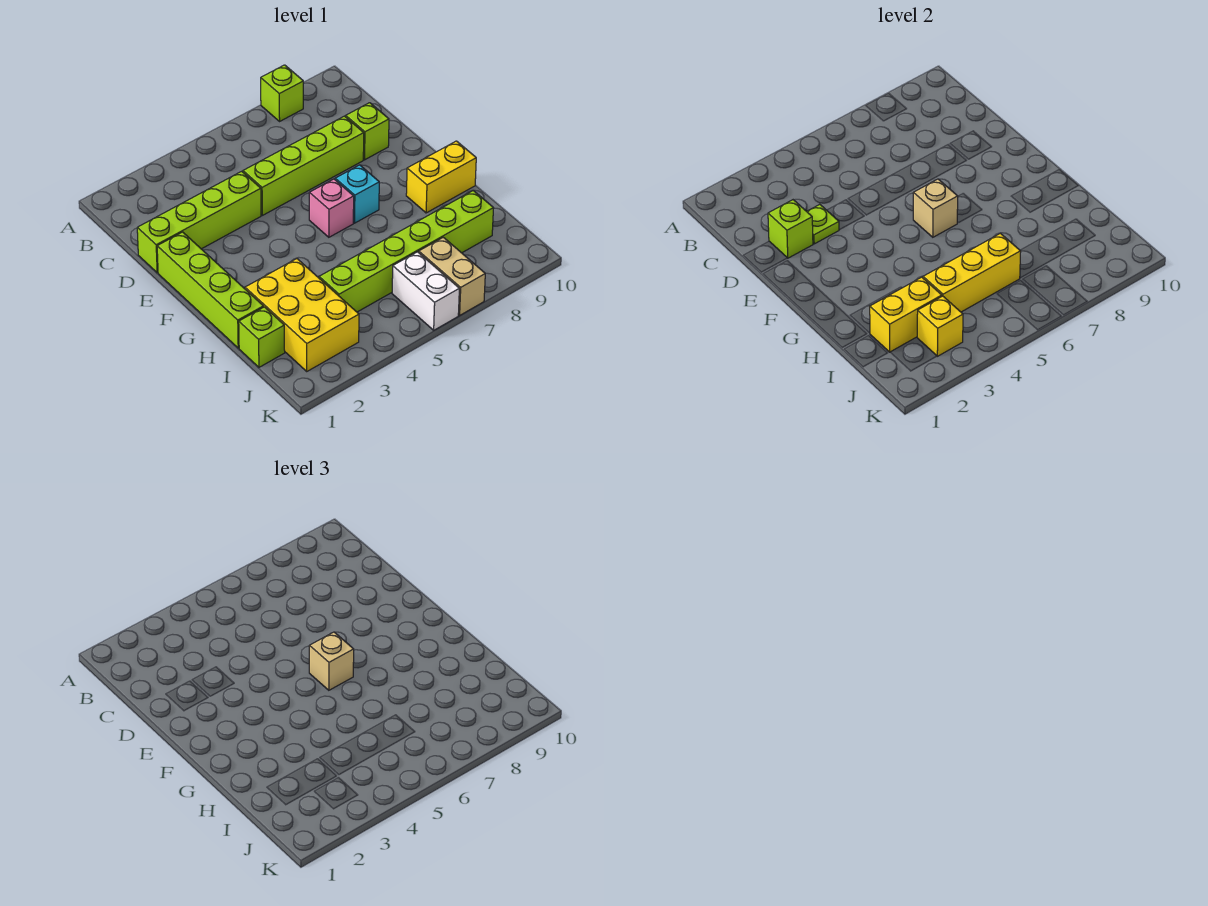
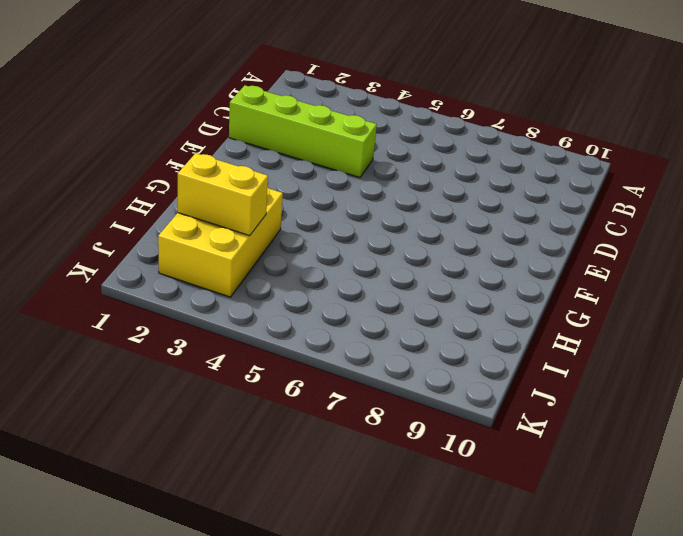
none -> lime 1x1 brick [261,65,303,121]
none -> lime 1x4 brick [243,116,364,215]
none -> lime 1x1 brick [346,103,389,160]

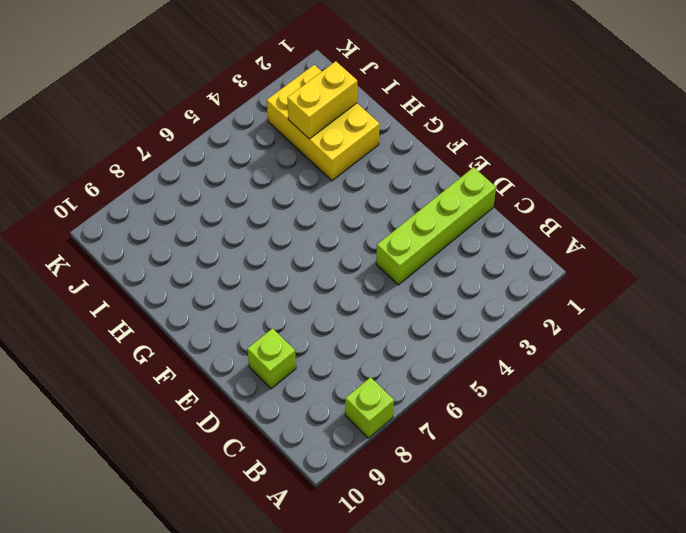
none -> lime 1x4 brick [243,116,364,215]
none -> lime 1x4 brick [157,232,263,348]
none -> pink 1x1 brick [309,179,354,237]

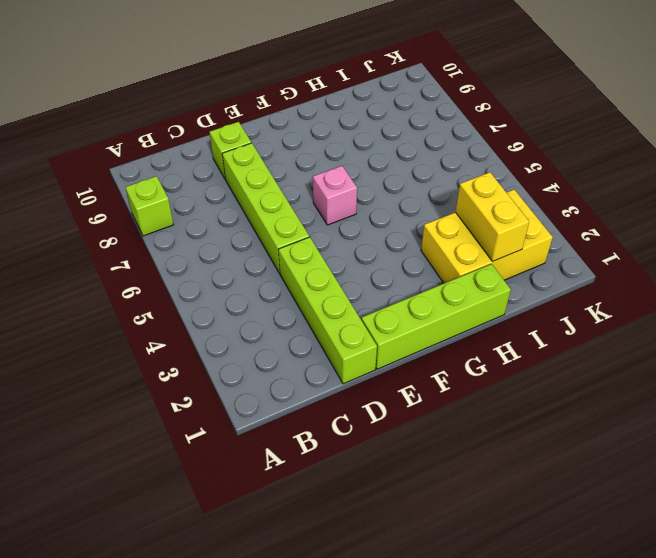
none -> cyan 1x1 brick [335,165,379,223]
none -> yellow 1x2 brick [406,141,476,213]
none -> lime 1x1 brick [239,307,285,367]

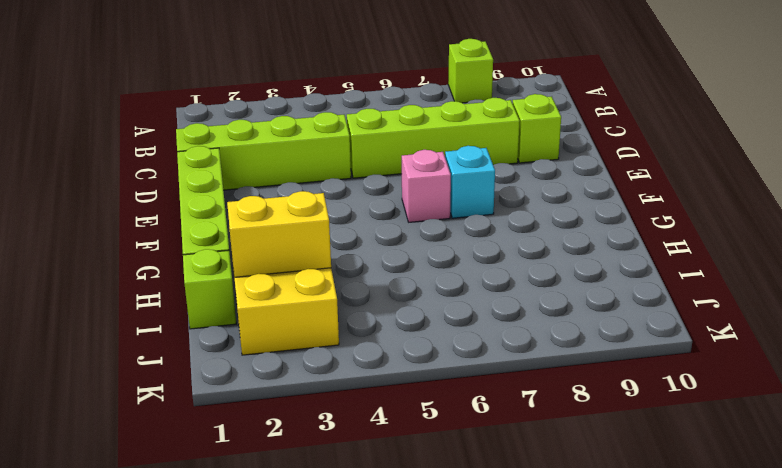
none -> yellow 1x2 brick [406,141,476,213]
none -> lime 1x6 brick [319,191,494,312]
none -> white 1x2 brick [392,252,459,330]

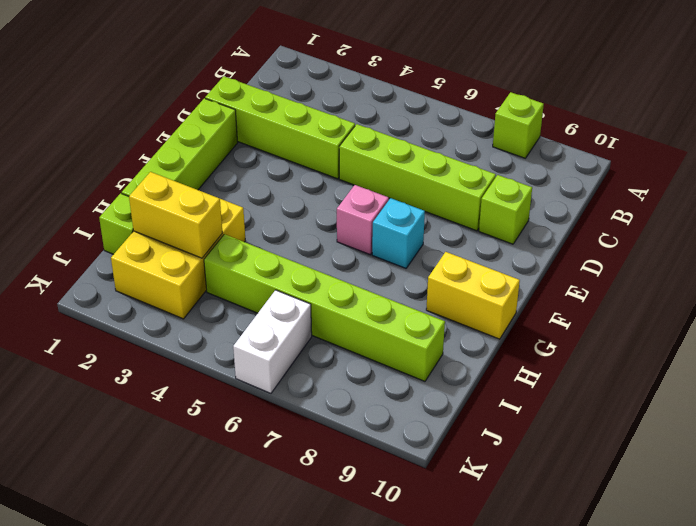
none -> tan 1x2 brick [419,237,485,315]
none -> lime 1x1 brick [768,200,813,258]
none -> lime 1x1 plate [807,204,839,244]

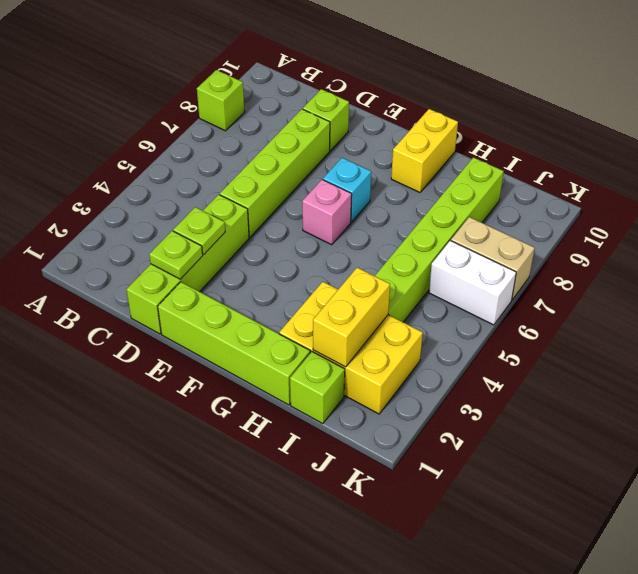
lime 1x1 plate [149,231,203,279] -> lime 1x1 brick [768,200,813,258]
none -> tan 1x1 brick [913,179,958,237]
none -> yellow 1x3 brick [923,233,1021,312]
none -> yellow 1x1 brick [917,296,963,356]

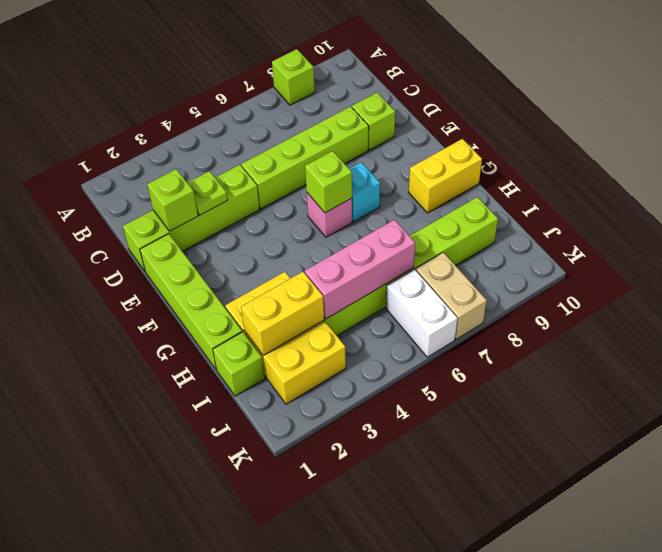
lime 1x1 brick [305,151,352,213] -> tan 1x1 brick [913,179,958,237]
pink 1x3 brick [305,220,415,319] -> yellow 1x3 brick [923,233,1021,312]
none -> yellow 1x1 brick [917,296,963,356]
none -> tan 1x1 brick [309,632,354,690]

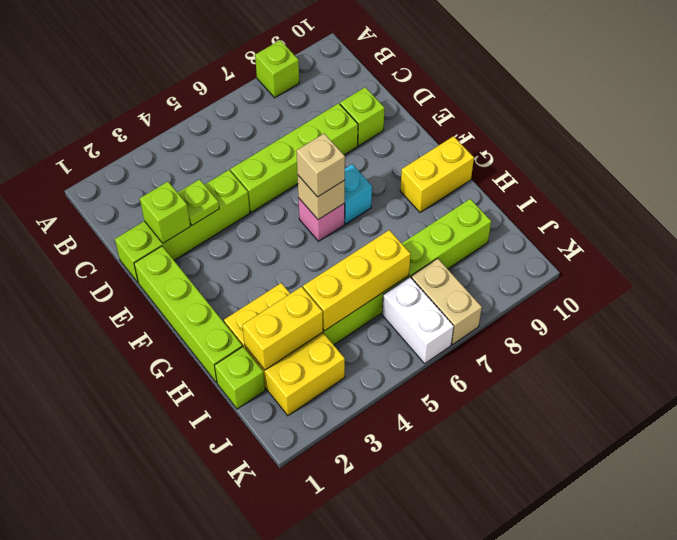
none -> yellow 1x1 brick [917,296,963,356]

